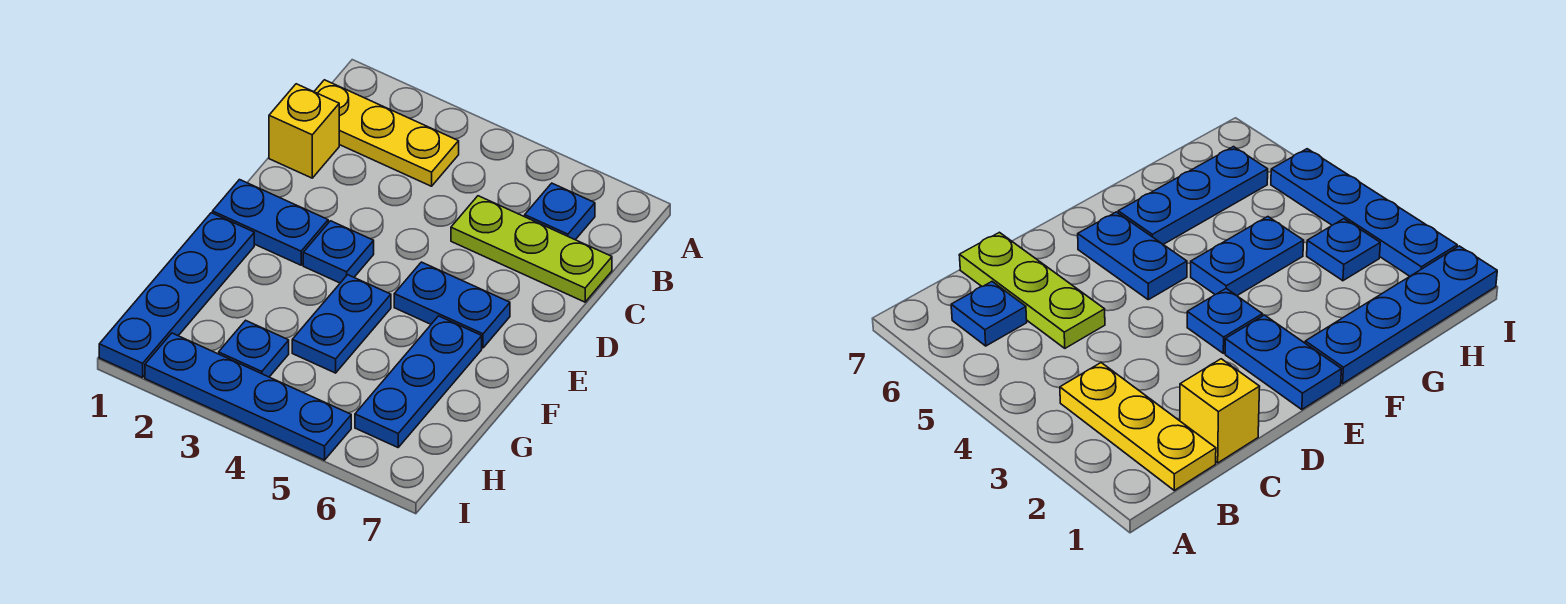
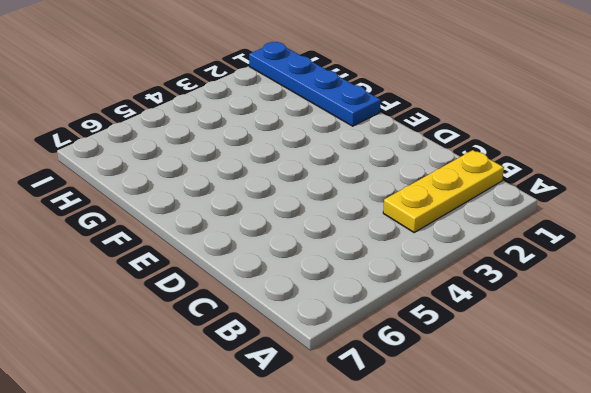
none -> blue 1x1 plate [525,183,595,240]
none -> yellow 1x1 brick [269,84,339,178]
none -> lime 1x3 plate [451,196,612,302]

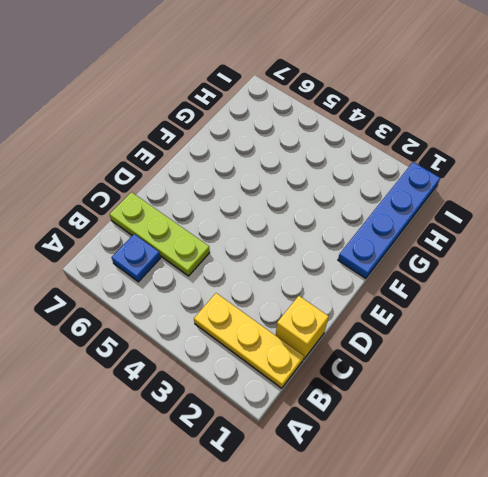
none -> blue 1x2 plate [213,180,328,265]
none -> blue 1x1 plate [303,221,374,283]
none -> blue 1x2 plate [394,262,510,348]

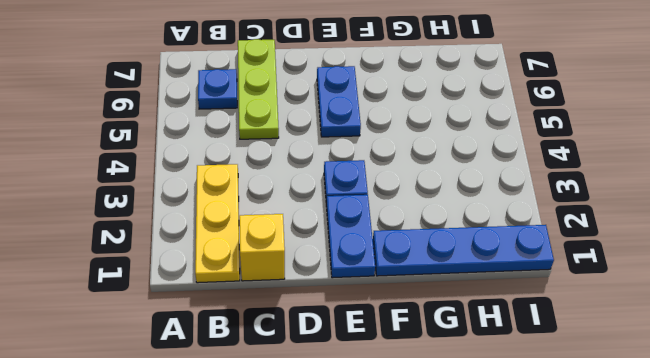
none -> blue 1x2 plate [292,275,391,373]
none -> blue 1x3 plate [355,316,482,447]
none -> blue 1x1 plate [219,320,289,377]

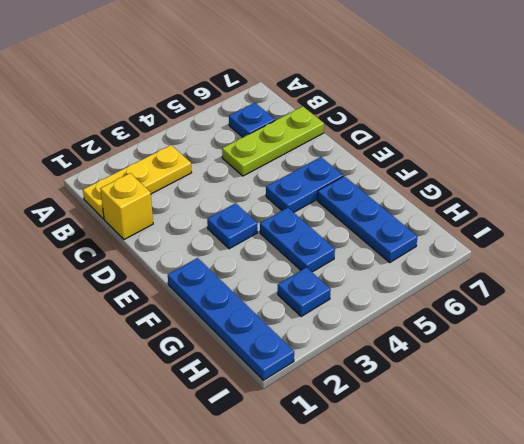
none -> blue 1x2 plate [213,180,328,265]
none -> blue 1x4 plate [145,333,351,460]

